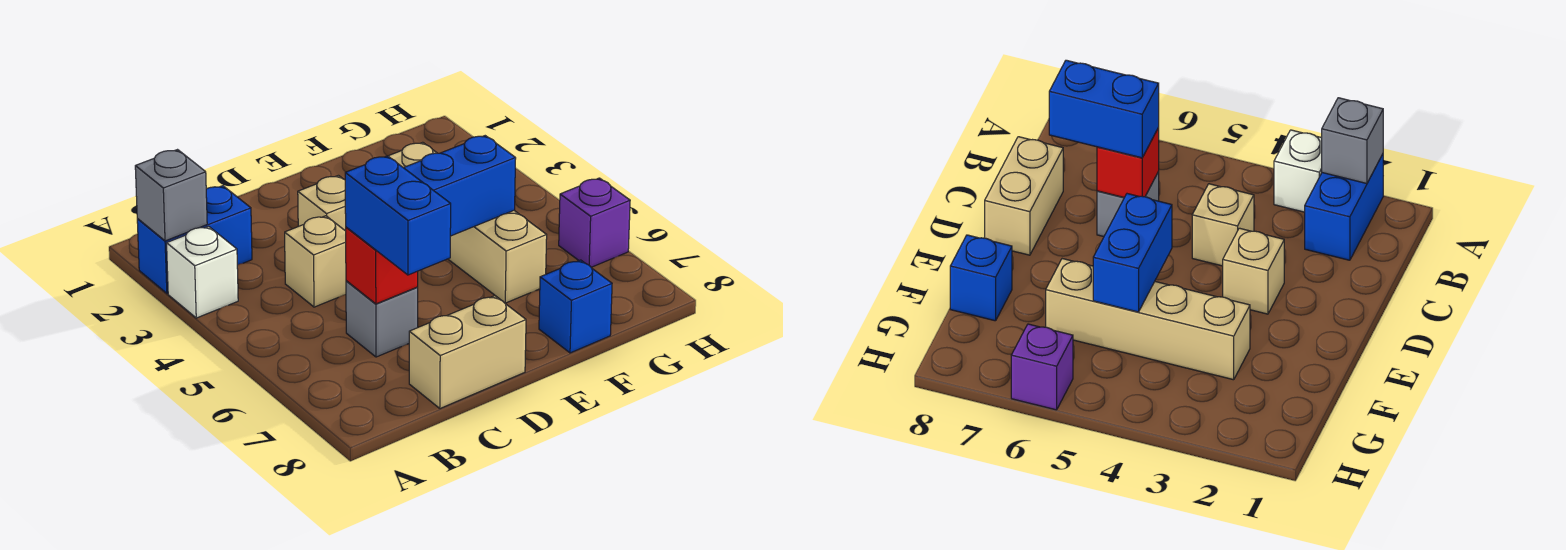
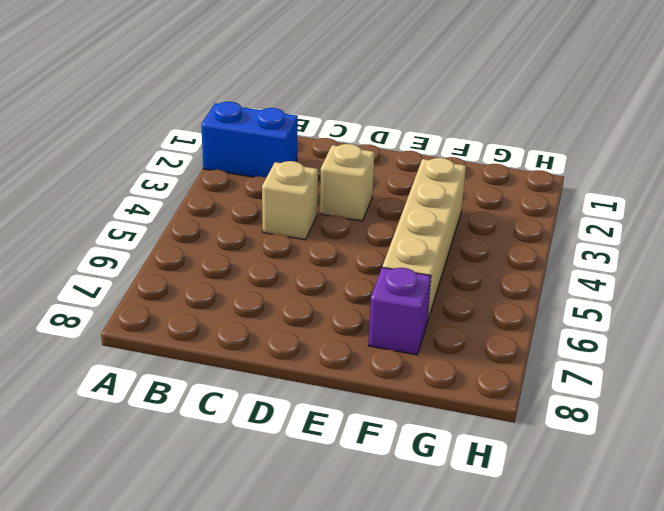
purple 1x1 brick [368,267,431,355] -> purple 1x1 brick moved to [559,178,630,267]
none -> white 1x1 brick [167,226,238,318]
none -> grey 1x1 brick [346,281,418,357]
none -> tan 1x2 brick [409,296,526,408]

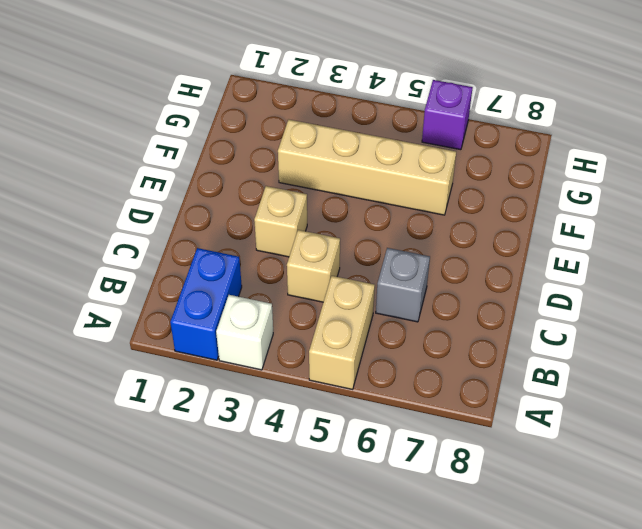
tan 1x2 brick [309,276,375,389] -> tan 1x2 brick moved to [409,296,526,408]
none -> blue 1x1 brick [539,260,612,353]
none -> grey 1x1 brick [135,150,207,241]
none -> red 1x1 brick [346,227,418,304]

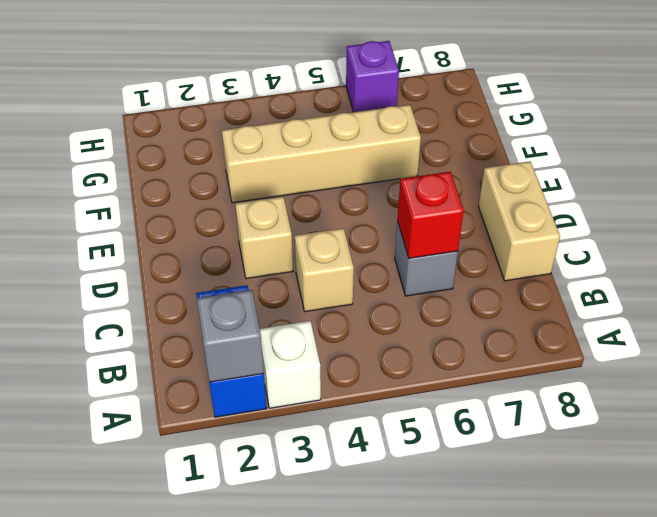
none -> blue 1x1 brick [539,260,612,353]
none -> blue 1x2 brick [404,136,516,236]
none -> blue 1x2 brick [345,156,451,275]

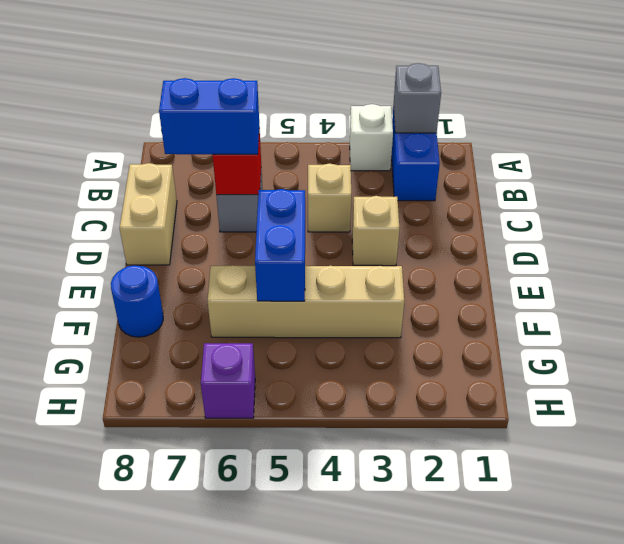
blue 1x1 round brick [111,265,163,337] -> blue 1x1 brick [539,260,612,353]

